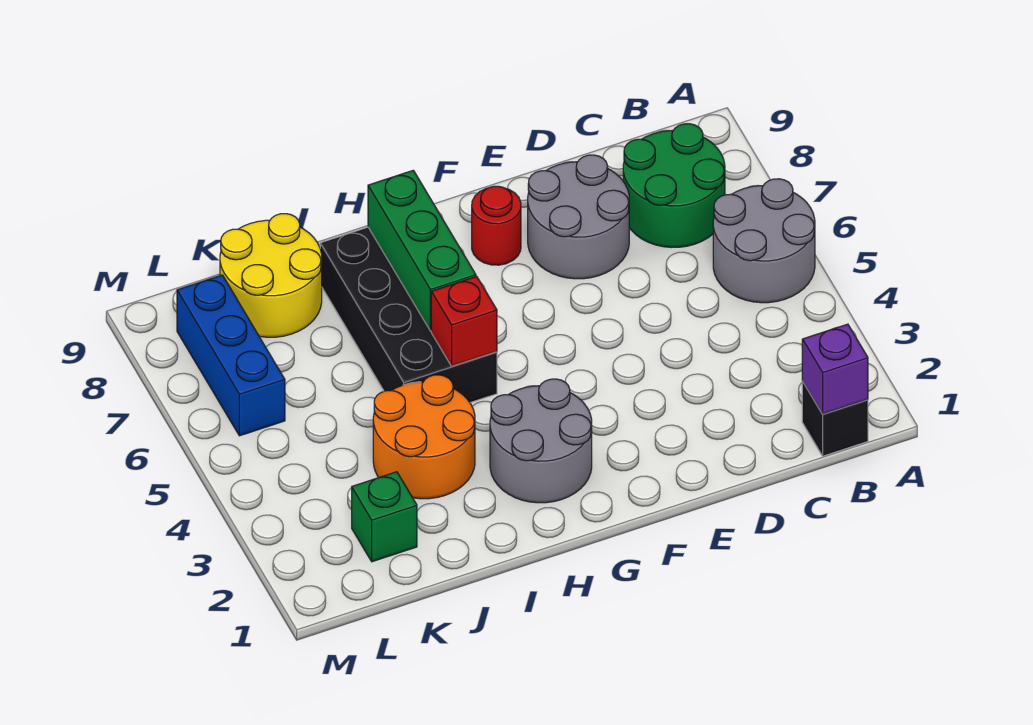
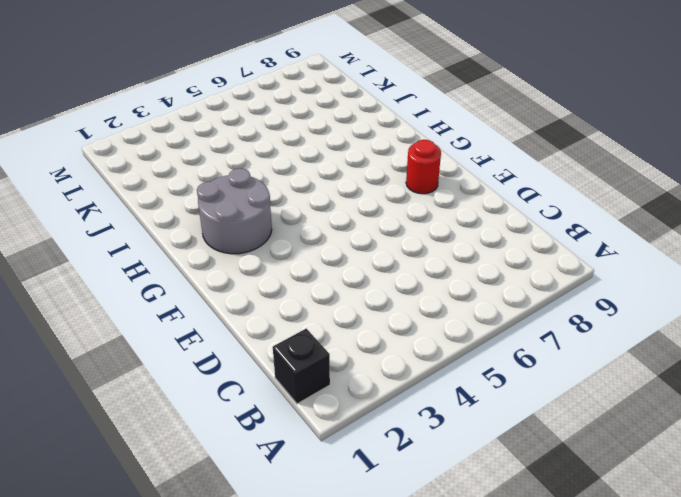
none -> grey 2x2 round brick [713,179,815,303]
none -> green 2x2 round brick [623,124,725,247]
none -> grey 2x2 round brick [528,155,629,279]

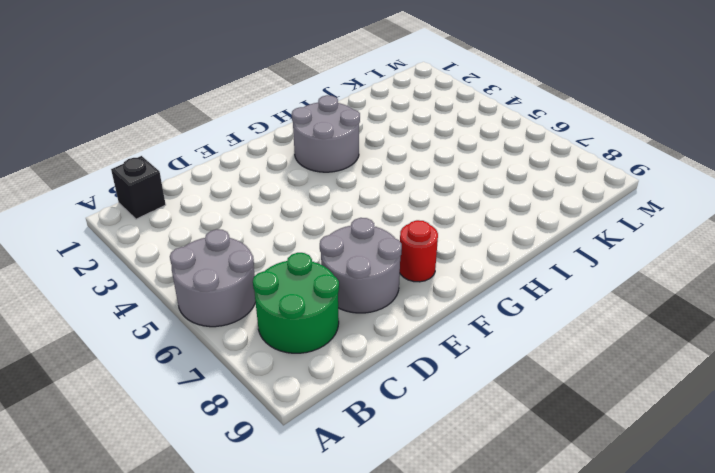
none -> black 2x4 brick [320,227,497,403]
none -> orange 2x2 round brick [373,375,475,499]
none -> yellow 2x2 round brick [220,214,322,337]

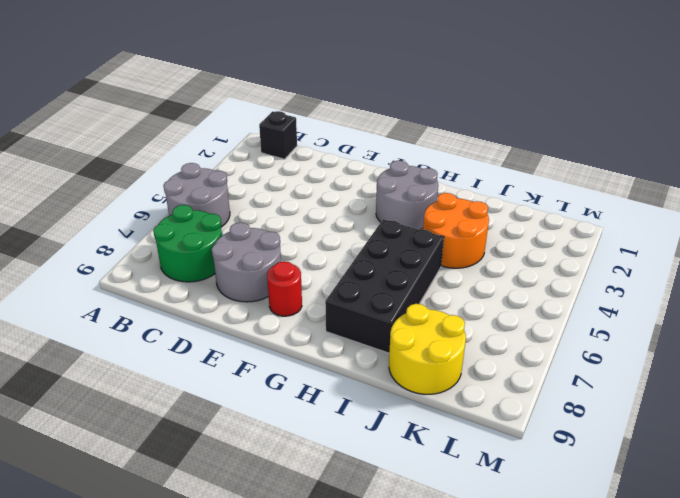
none -> green 1x1 brick [352,472,417,562]
none -> blue 1x3 brick [177,275,285,436]
none -> purple 1x1 brick [802,324,868,414]

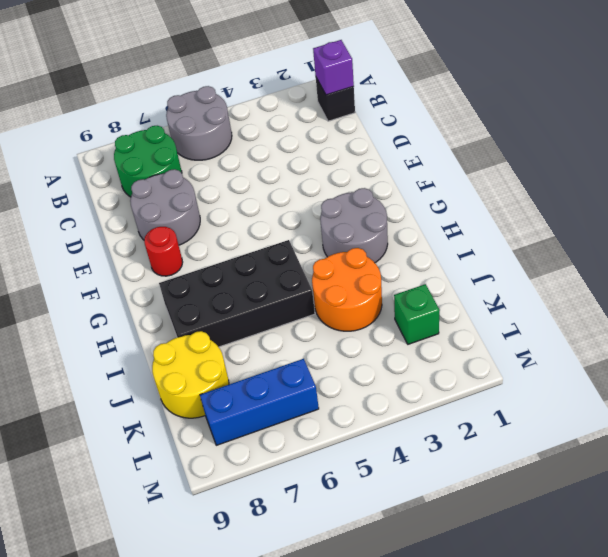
none -> red 1x1 brick [431,277,497,366]
none -> green 1x3 brick [368,170,476,331]

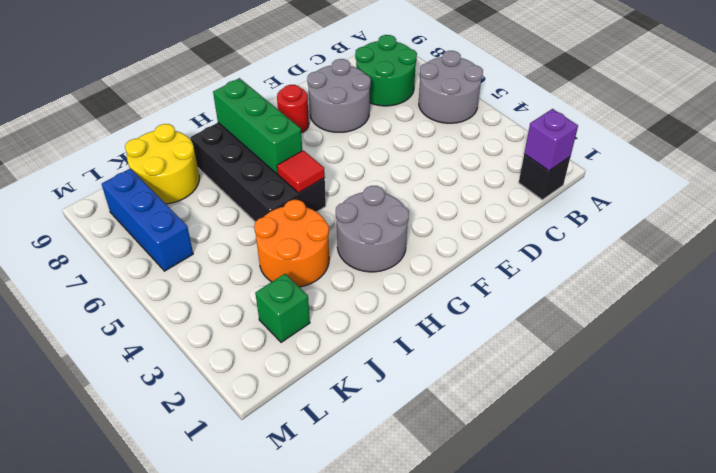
red 1x1 tile [277,150,325,193] -> red 1x1 brick [431,277,497,366]

